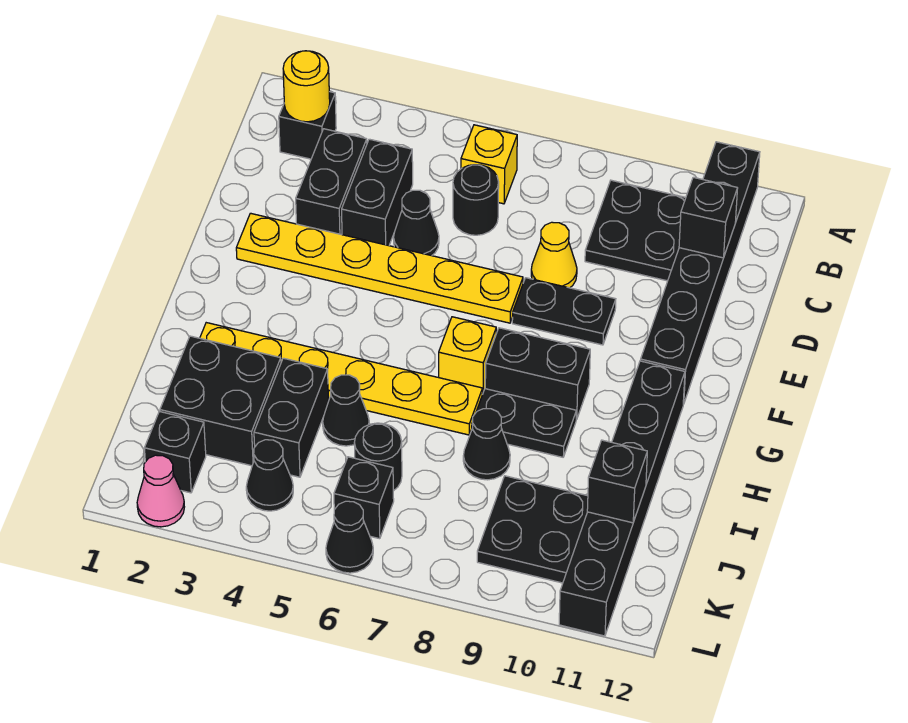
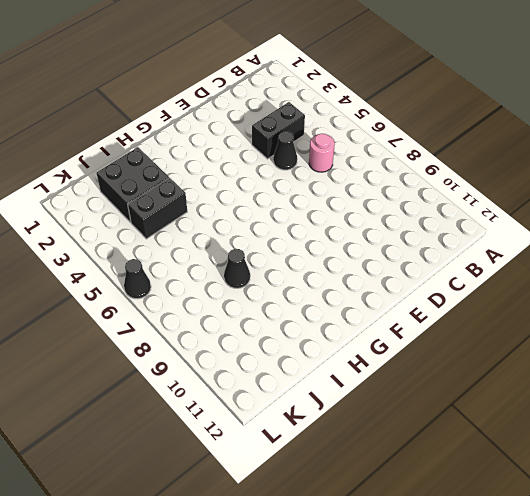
pink 1x1 round brick [309,134,335,172] -> black 1x1 round brick [453,165,499,235]
none -> black 1x6 brick [640,142,760,404]
none -> black 1x1 brick [279,92,336,159]
none -> yellow 1x1 brick [461,125,517,204]
none -> black 2x2 plate [585,180,686,281]

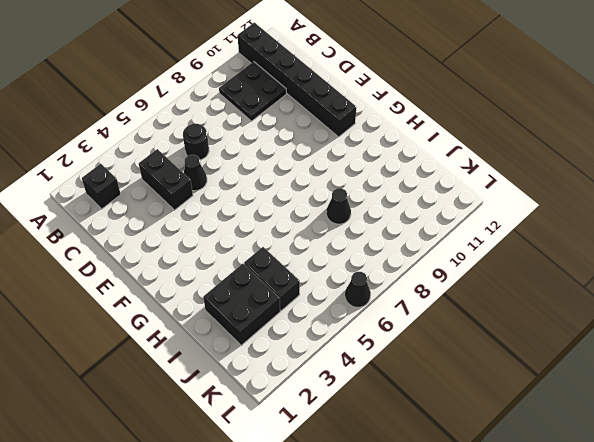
none -> yellow 1x1 brick [461,125,517,204]
none -> black 1x2 brick [296,129,367,235]
none -> yellow 1x1 cone [531,222,577,288]
none -> yellow 1x6 plate [236,213,523,323]

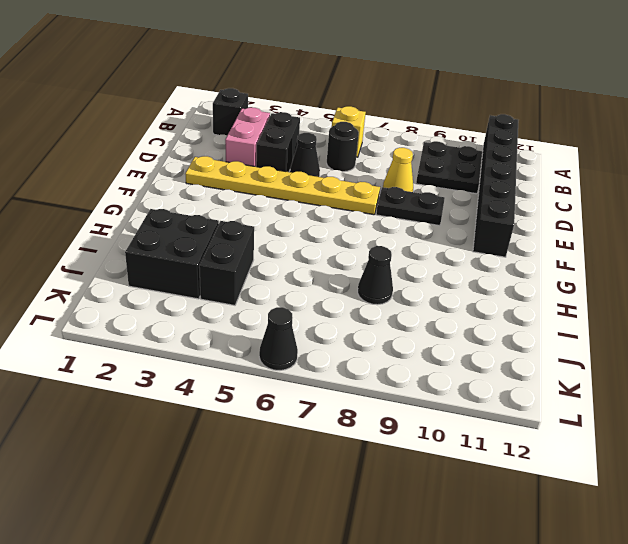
pink 1x2 brick [225,107,270,167] -> black 1x2 brick [296,129,367,235]
none -> yellow 1x1 brick [439,317,496,394]
none -> black 1x2 brick [485,328,590,419]
none -> black 1x6 brick [559,361,685,636]
none -> yellow 1x6 plate [200,323,483,435]

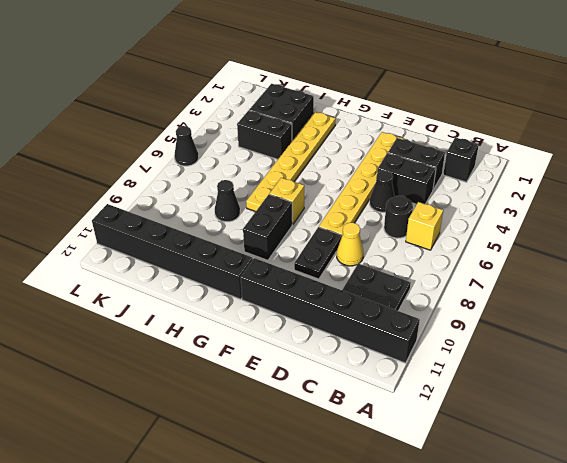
none -> black 1x2 plate [472,389,577,457]
none -> black 1x1 cone [323,375,369,446]
none -> black 1x1 round brick [354,423,402,491]
none -> black 2x2 plate [477,476,588,583]

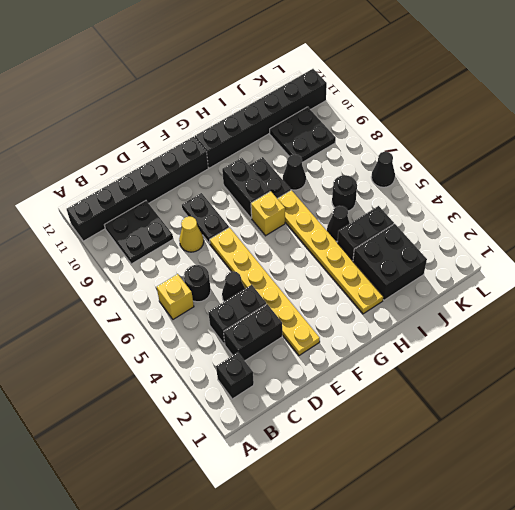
none -> black 1x1 brick [144,411,206,493]
none -> black 1x1 cone [246,440,293,511]
none -> black 1x1 brick [334,457,394,539]
none -> pink 1x1 cone [137,455,184,527]

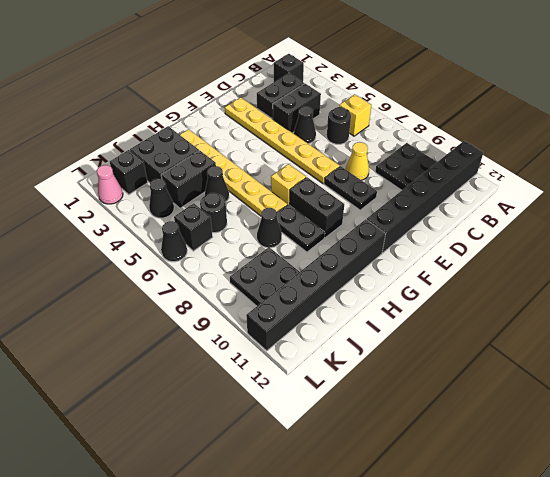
none -> yellow 1x1 round brick [283,51,330,122]
none -> black 1x1 brick [679,177,738,258]
none -> black 1x1 brick [587,440,647,523]

